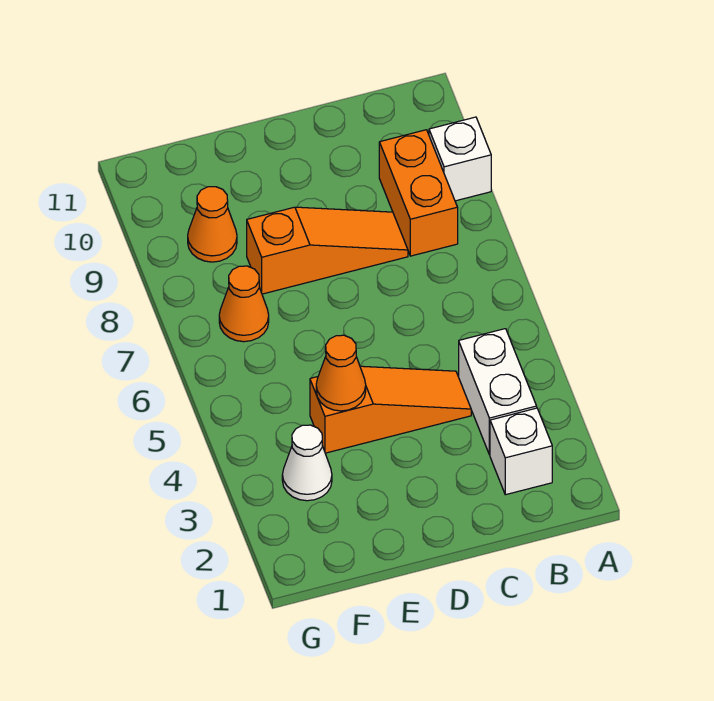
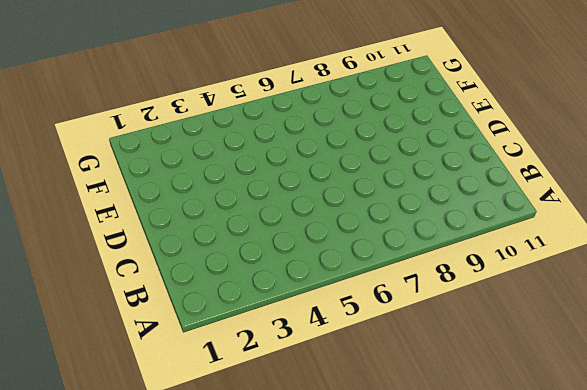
none -> white 1x1 brick [429,117,491,201]
none -> white 1x1 brick [490,408,552,495]

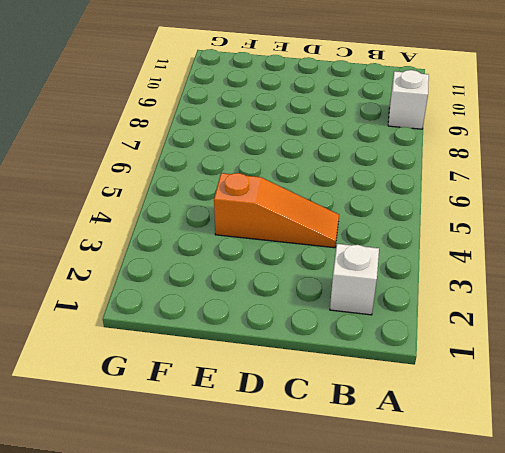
none -> white 1x2 brick [459,329,537,455]
none -> orange 1x2 brick [379,130,458,256]

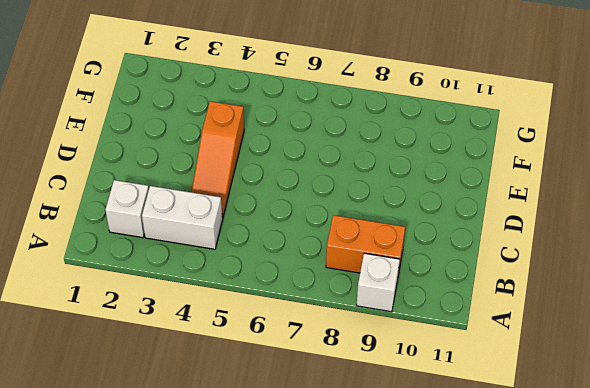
none -> orange 1x3 slope [247,207,408,294]
none -> white 1x1 cone [282,425,332,501]

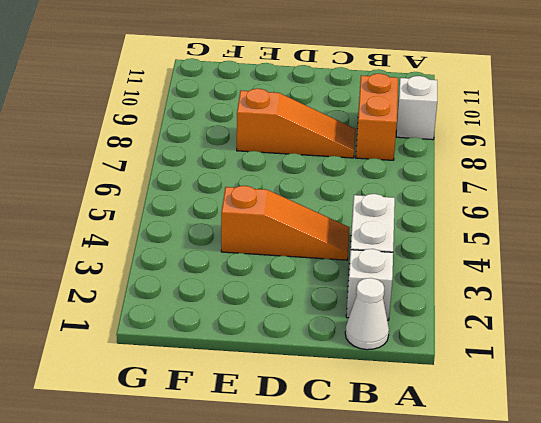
white 1x1 cone [345,278,389,350] -> white 1x1 cone moved to [282,425,332,501]
none -> orange 1x1 cone [219,266,269,342]
none -> orange 1x1 cone [188,187,237,262]

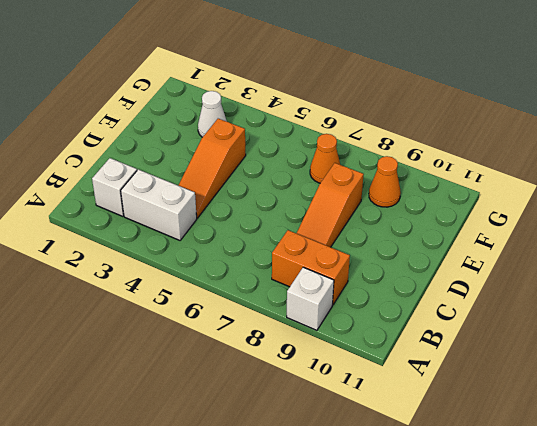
none -> orange 1x1 cone [316,335,366,411]

